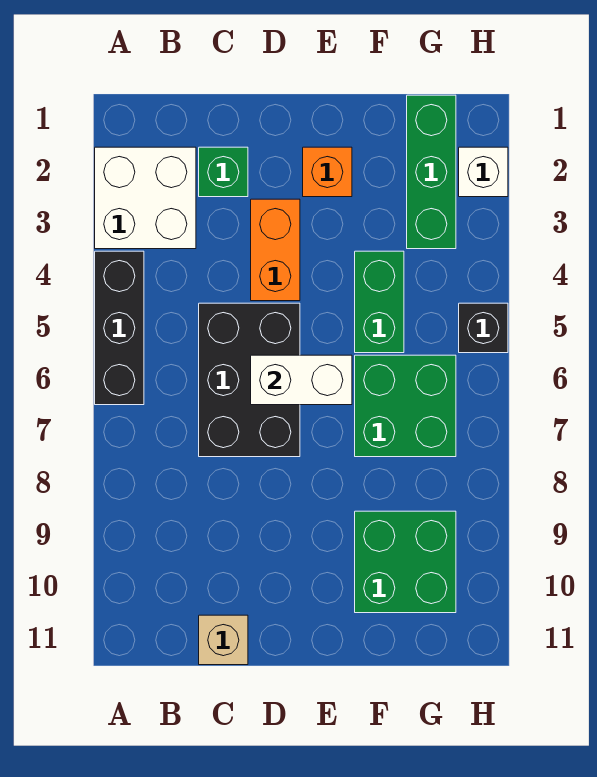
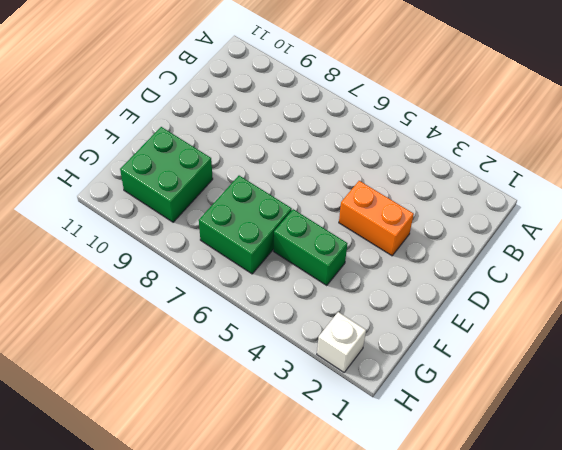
none -> white 2x2 brick [95,147,196,249]
none -> black 1x3 brick [95,251,144,405]
none -> green 1x1 brick [199,147,248,197]

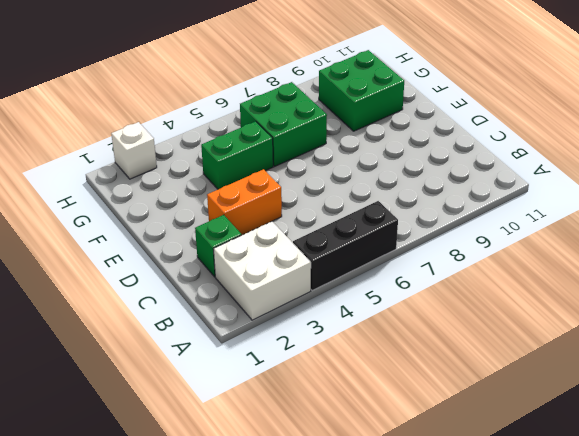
none -> black 2x3 brick [199,303,300,457]
none -> tan 1x1 brick [199,615,248,665]
none -> orange 1x1 brick [303,147,352,197]

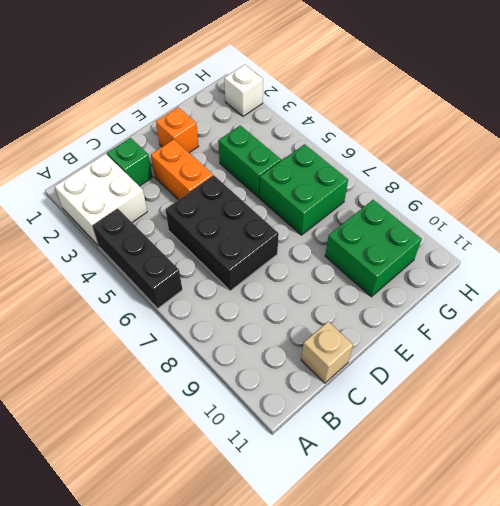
none -> green 1x3 brick [407,95,456,249]
none -> black 1x1 brick [459,303,508,353]
none -> white 1x2 brick [251,355,352,405]

